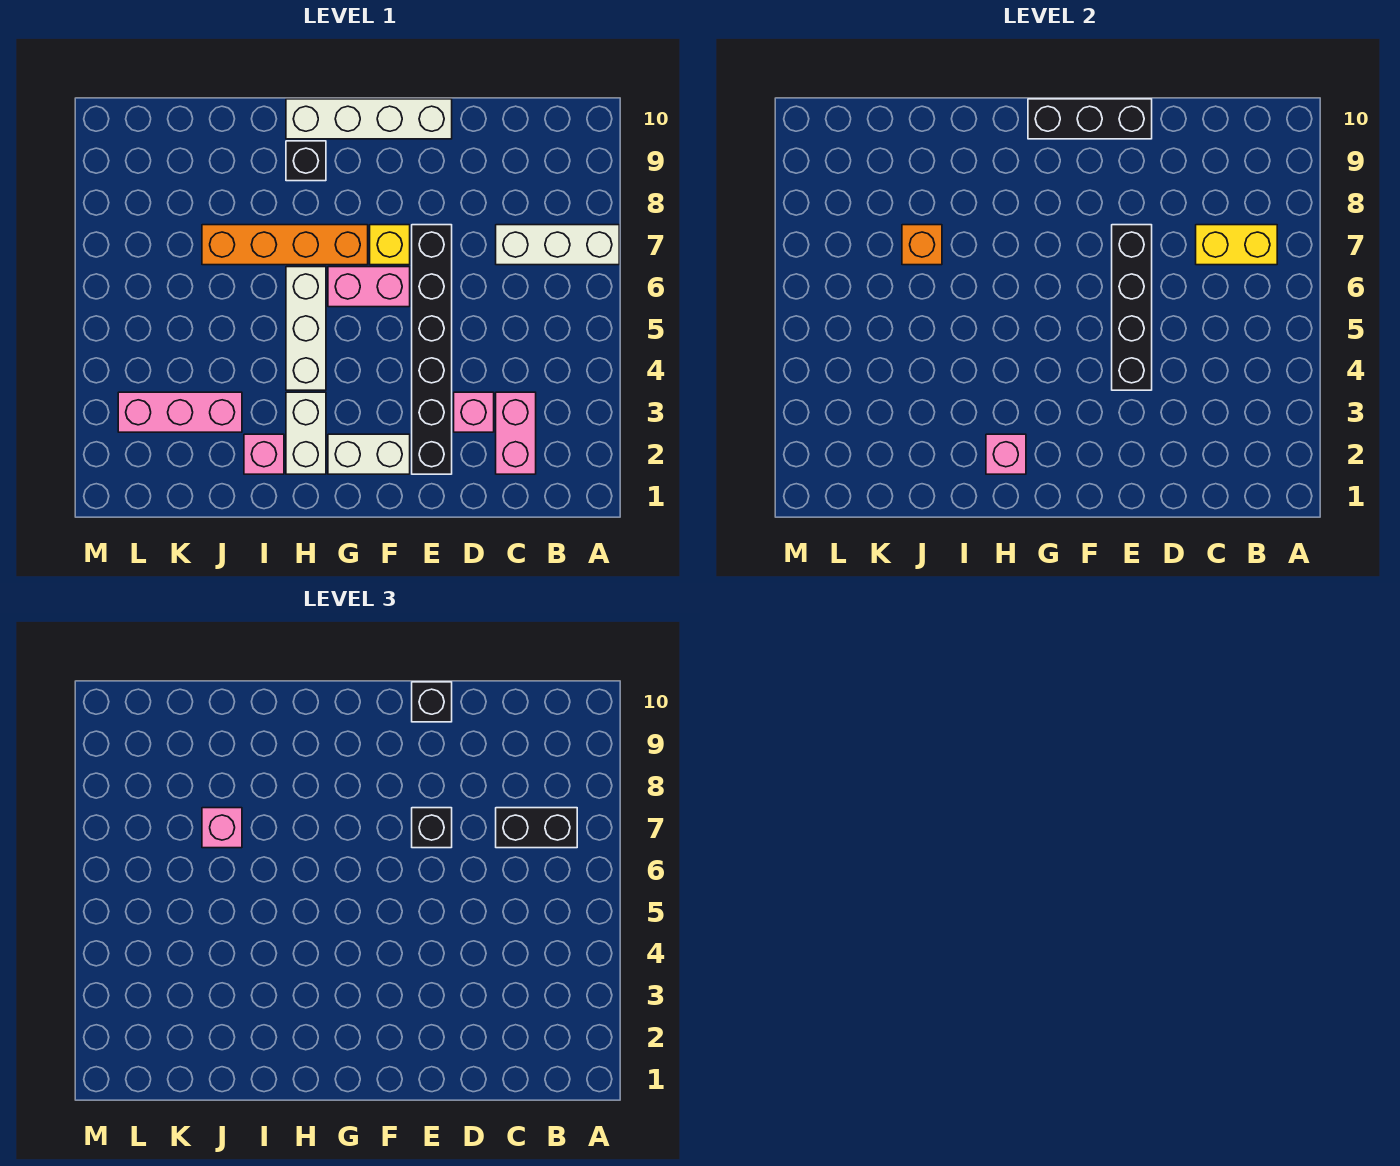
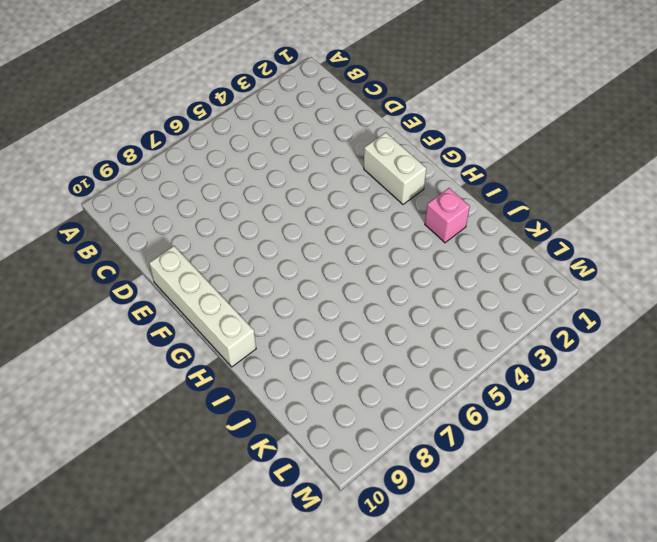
none -> white 1x3 brick [496,225,619,265]
none -> pink 1x2 brick [496,392,536,474]
none -> pink 1x1 brick [454,392,494,432]

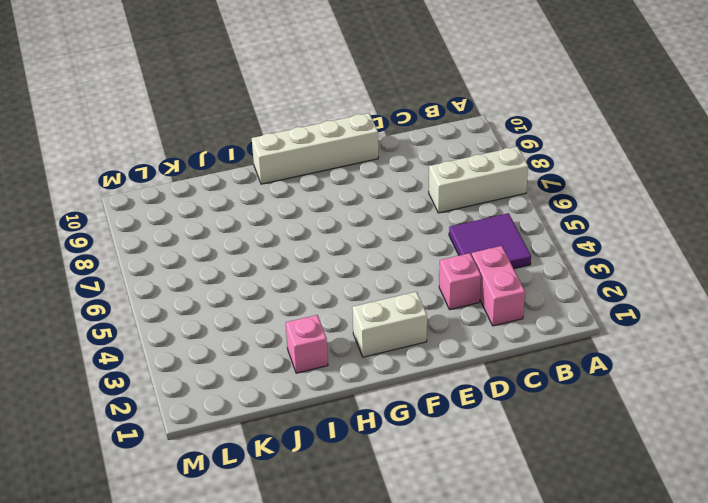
purple 2x2 tile [449,213,531,269] -> none
none -> black 1x6 brick [412,225,452,474]
none -> pink 1x2 brick [328,267,410,307]
none -> yellow 1x1 brick [370,225,410,265]

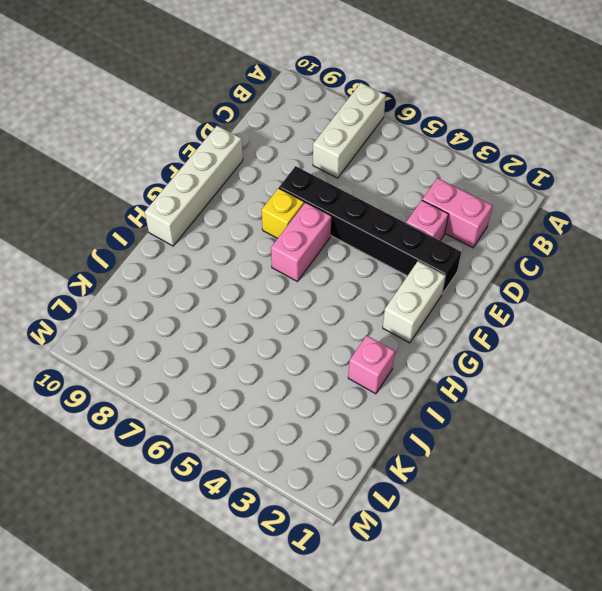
none -> orange 1x4 brick [202,225,368,265]
none -> white 1x2 brick [286,392,326,474]
none -> white 1x3 brick [286,267,326,390]

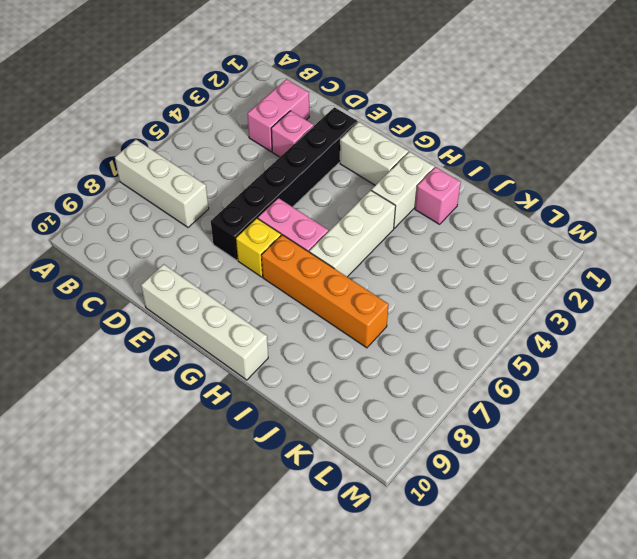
none -> black 1x1 brick [286,141,326,181]
none -> pink 1x3 brick [118,392,242,432]
none -> yellow 1x2 brick [1196,225,1277,265]

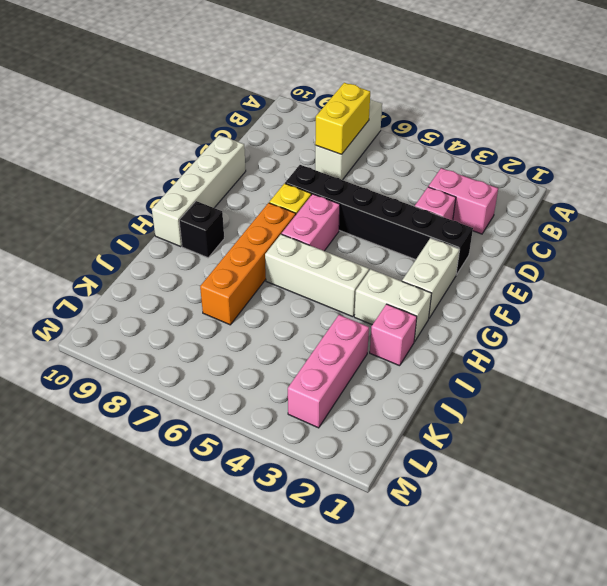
none -> black 1x4 brick [1112,225,1152,390]
none -> black 1x3 brick [1028,99,1152,139]
none -> pink 1x1 brick [986,434,1026,474]

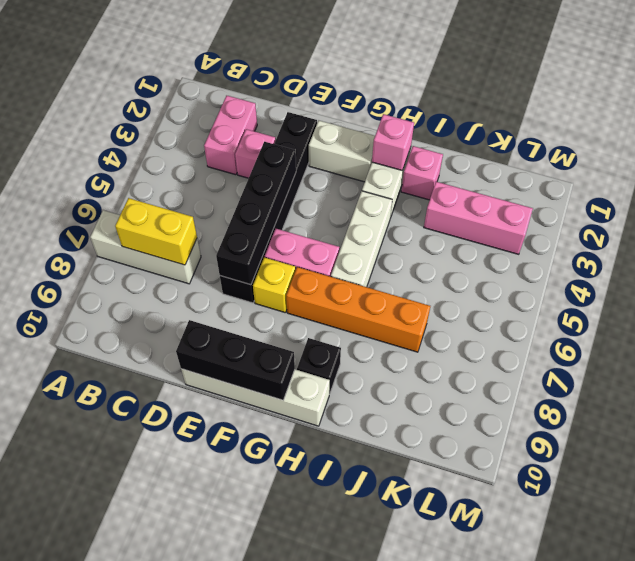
none -> orange 1x1 brick [902,225,942,265]
none -> black 1x2 brick [496,808,577,848]
none -> black 1x1 brick [412,808,452,848]

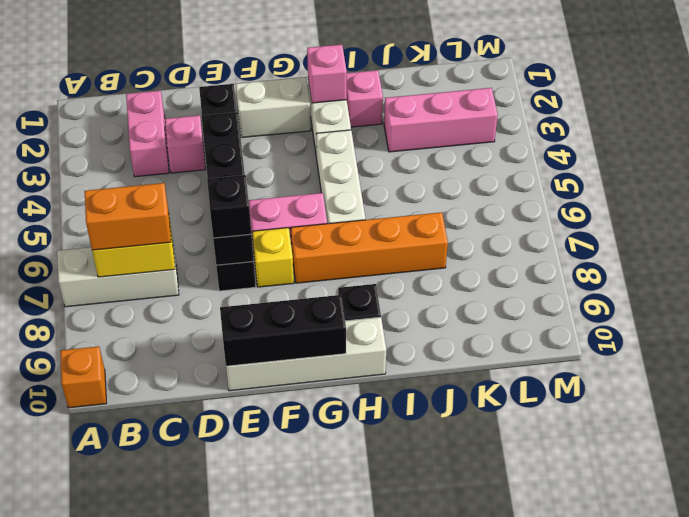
orange 1x1 brick [60,346,106,408] -> orange 1x1 brick moved to [902,225,942,265]
orange 1x2 brick [85,183,171,250] -> black 1x2 brick [496,808,577,848]
none -> black 1x1 brick [412,682,452,722]
none -> pink 1x1 brick [202,808,242,848]

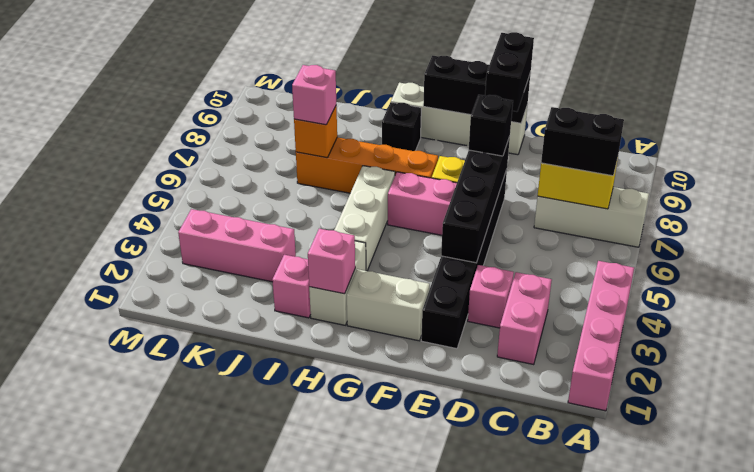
pink 1x4 brick [568,261,634,411] -> none
black 1x2 brick [485,32,534,112] -> black 1x1 brick [412,682,452,722]

